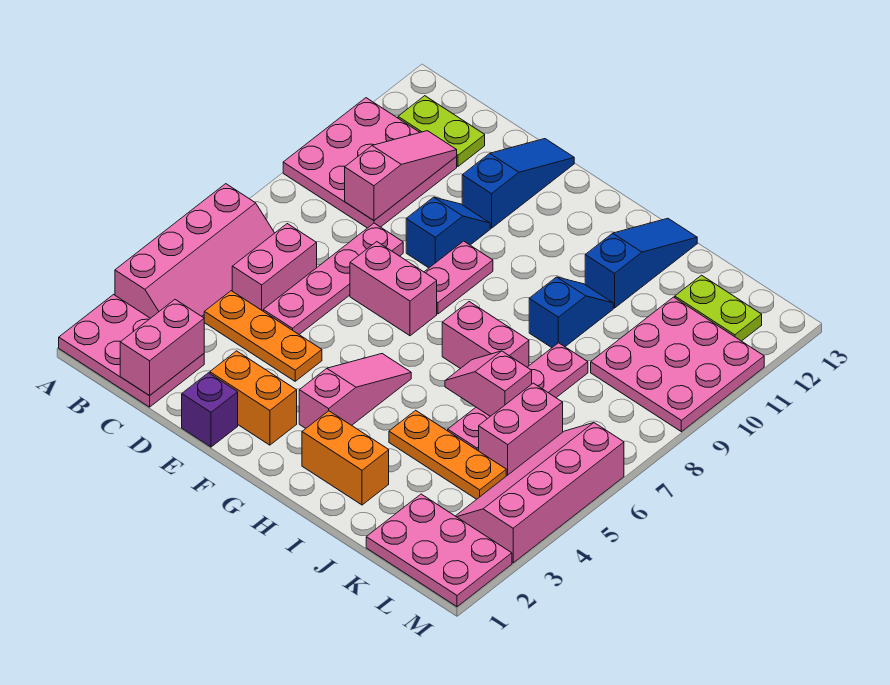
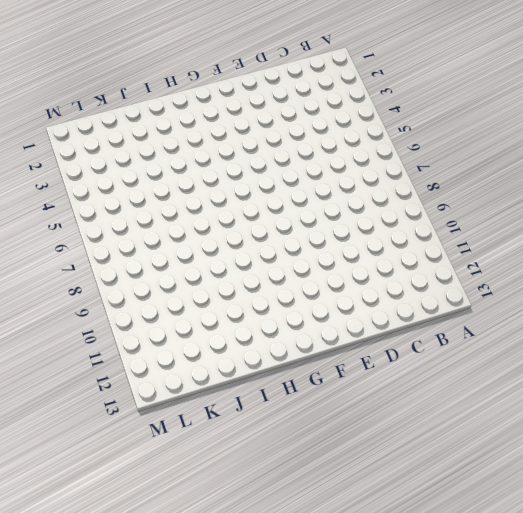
none -> pink 2x3 plate [59,295,204,407]
none -> pink 2x4 slope [115,184,274,318]
none -> pink 3x3 plate [283,98,457,228]

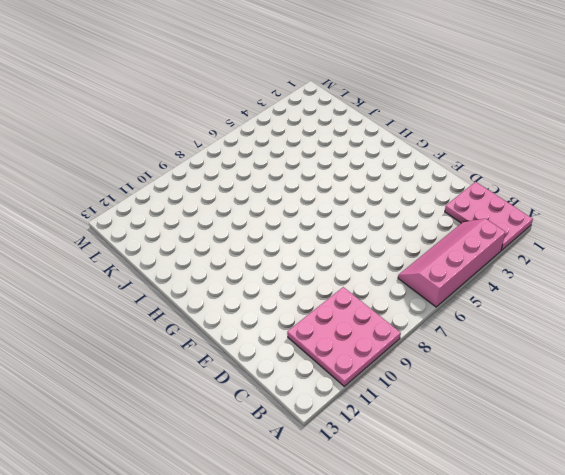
none -> lime 1x2 plate [398,96,485,166]
none -> orange 1x3 plate [204,291,322,381]
none -> pink 1x2 brick [232,224,317,311]

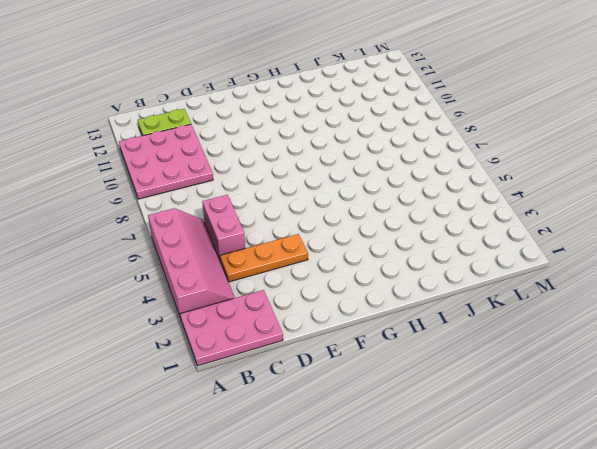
none -> pink 1x4 plate [263,223,403,334]
none -> purple 1x1 brick [182,373,238,447]
none -> orange 1x2 brick [210,351,297,445]

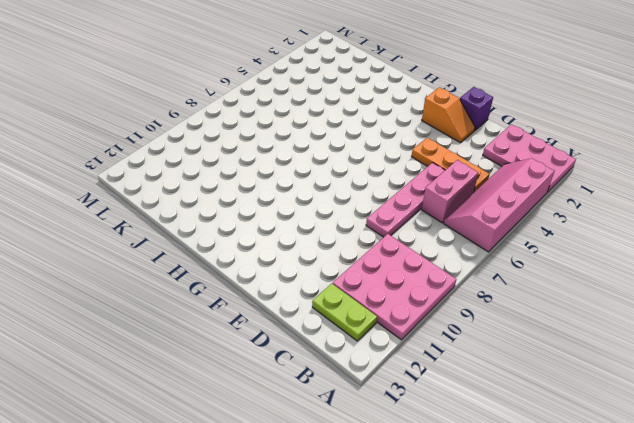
orange 1x2 slope [422,87,475,143] -> orange 1x2 brick [210,351,297,445]
none -> pink 1x2 brick [350,242,437,336]
none -> blue 1x2 slope [406,197,490,268]
none -> blue 1x3 slope [462,139,574,228]

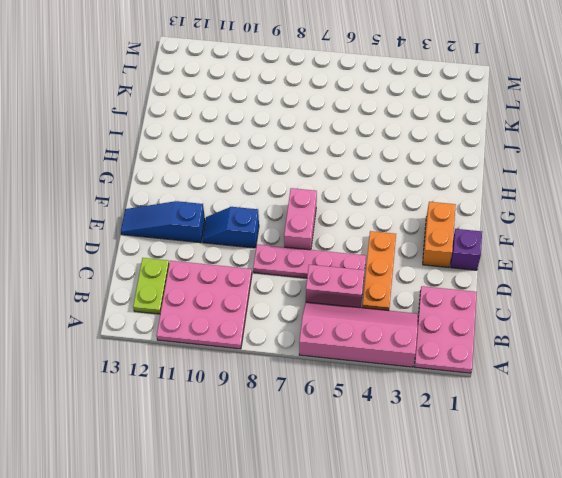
none -> pink 1x2 plate [425,241,493,314]
none -> pink 1x3 slope [299,354,411,428]
none -> orange 1x2 brick [302,411,389,505]

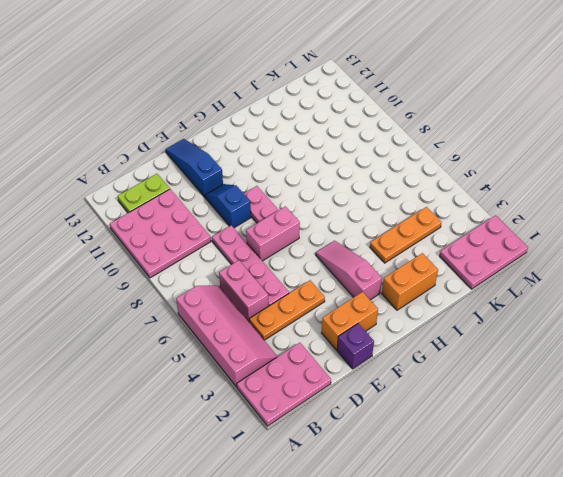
none -> pink 1x2 brick [442,302,529,369]
none -> blue 1x2 slope [529,277,613,348]
none -> blue 1x3 slope [585,218,697,308]

